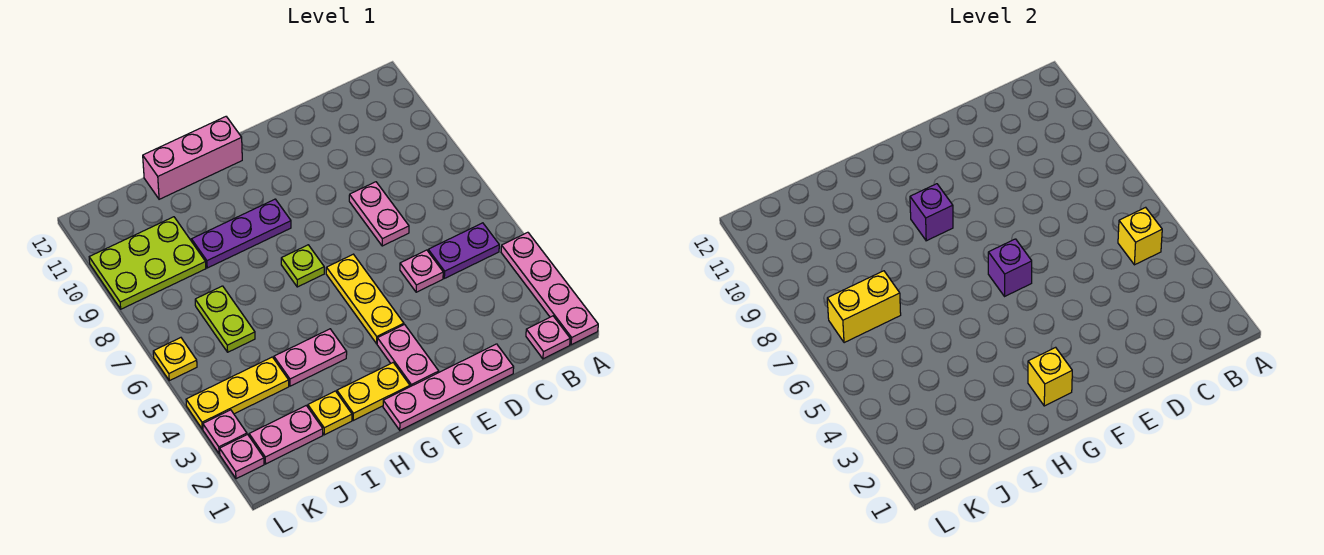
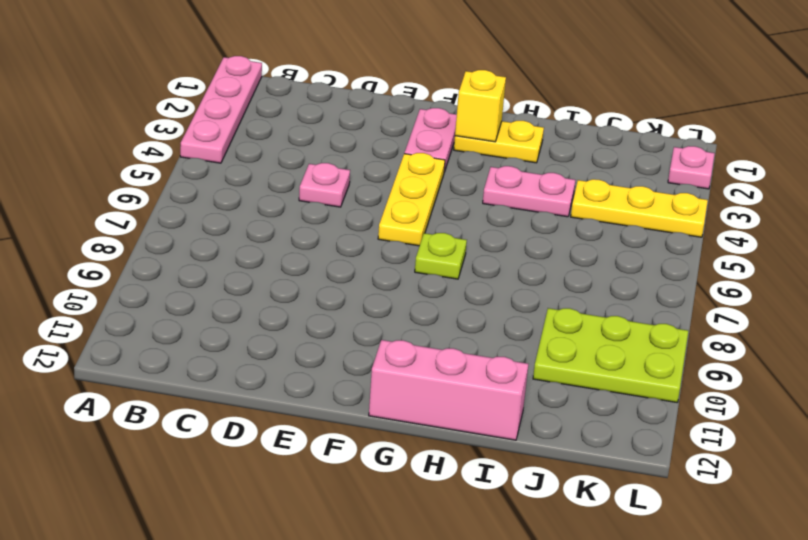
none -> pink 1x1 plate [526,316,570,359]
none -> purple 1x2 plate [428,223,499,278]
none -> pink 1x4 plate [383,344,514,430]

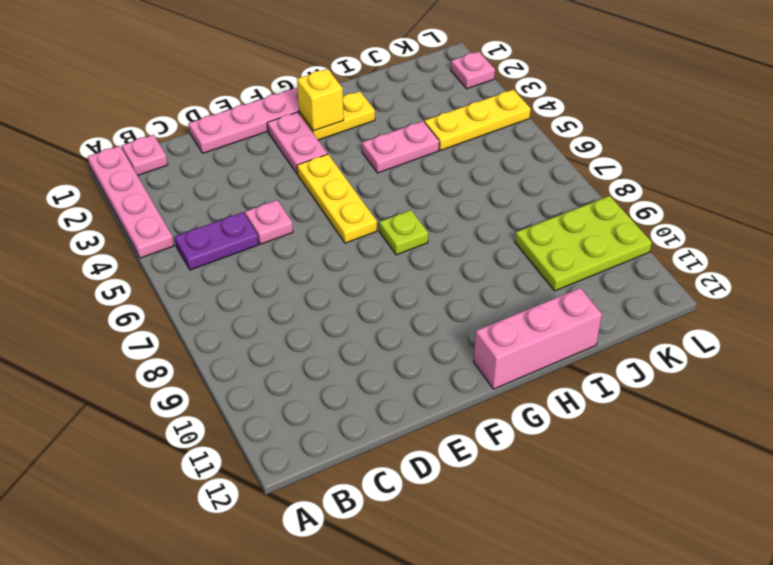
none -> pink 1x2 plate [349,182,409,246]
none -> purple 1x3 plate [192,199,291,268]
none -> yellow 1x1 plate [308,391,352,435]

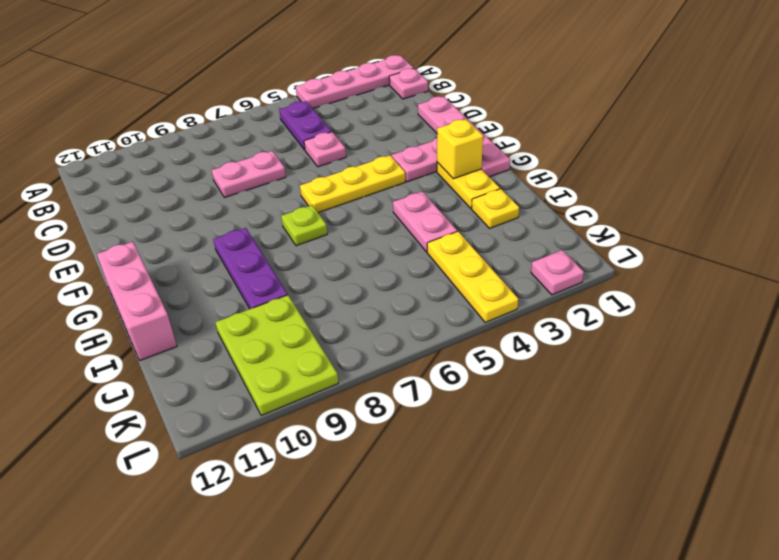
none -> pink 1x2 plate [249,406,323,464]
none -> lime 1x2 plate [195,286,255,352]
none -> pink 1x1 plate [203,410,247,454]

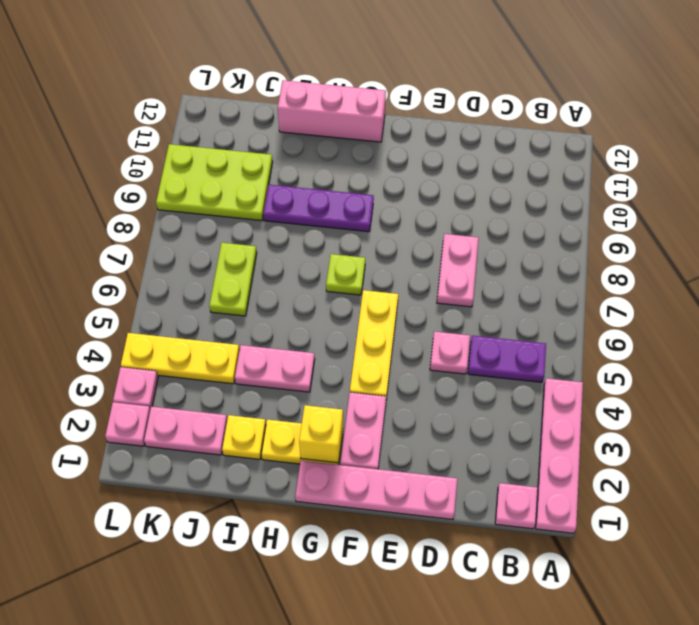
none -> yellow 1x1 plate [153,338,197,381]
none -> yellow 1x1 brick [1118,207,1162,265]
none -> purple 1x1 brick [988,239,1032,296]

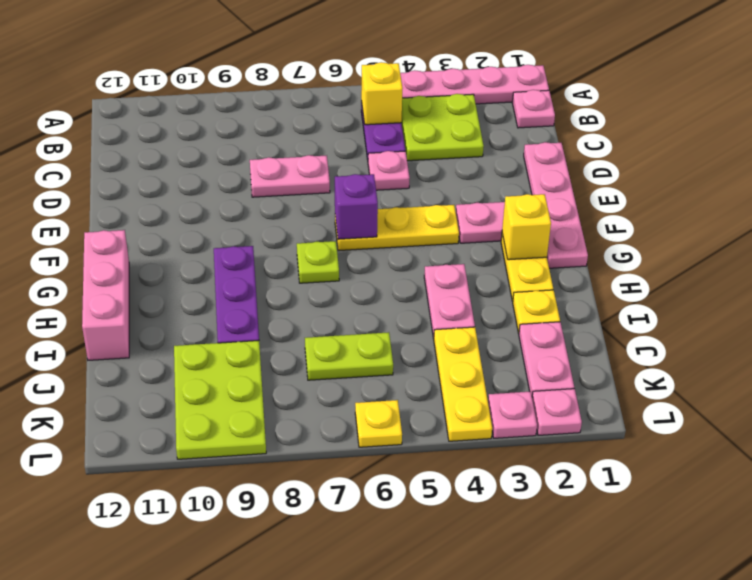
lime 2x2 plate [401,94,484,161] -> none
none -> purple 1x1 brick [910,184,953,241]
none -> yellow 1x2 brick [827,271,901,343]

